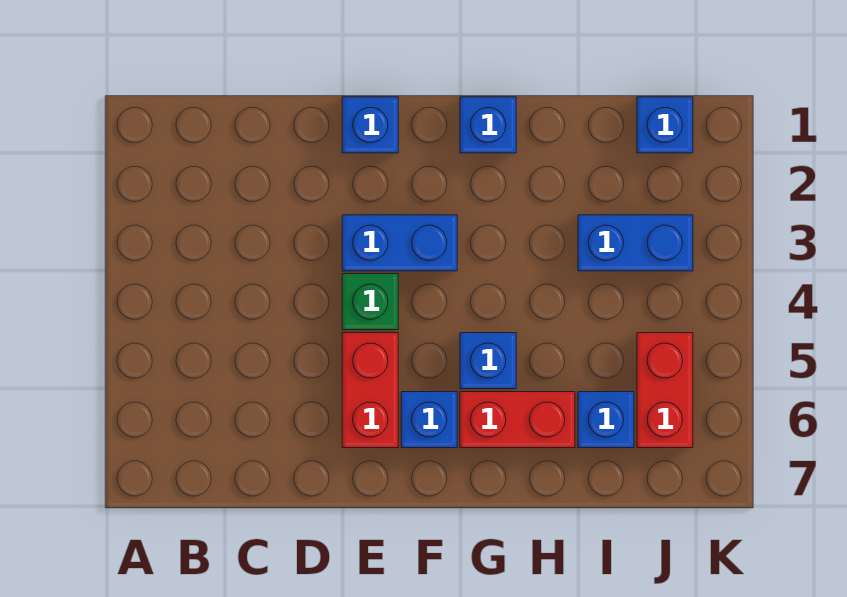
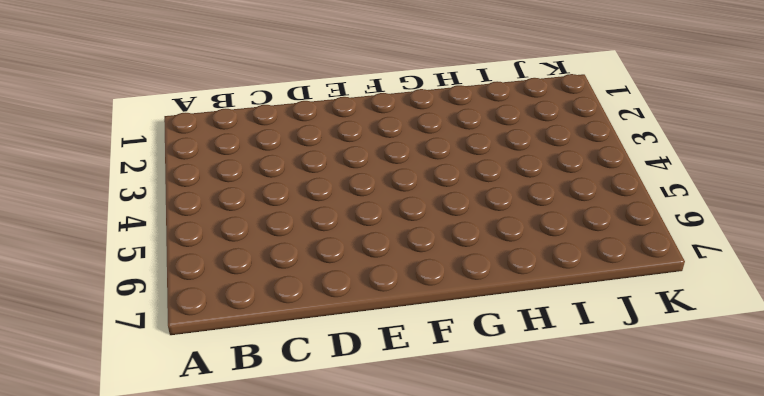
none -> blue 1x1 brick [342,97,398,153]
none -> blue 1x2 brick [342,215,457,271]
none -> green 1x1 brick [342,274,398,330]

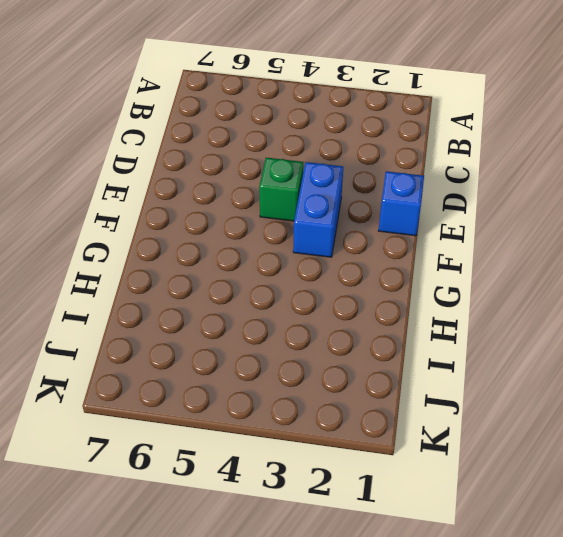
none -> red 1x2 brick [342,333,398,448]
none -> blue 1x1 brick [401,392,457,448]
none -> blue 1x1 brick [460,97,516,153]

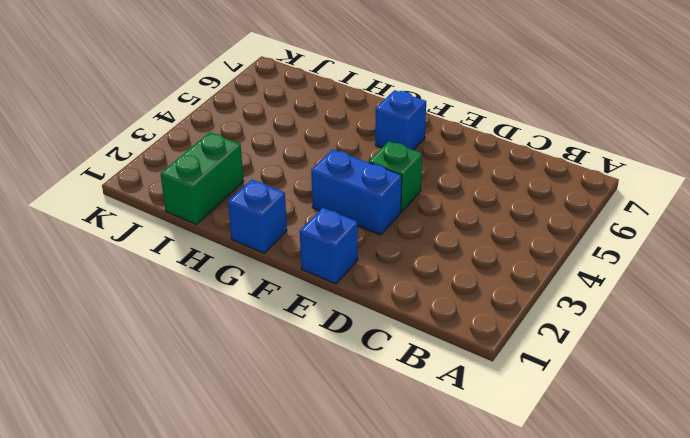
green 1x2 brick [160,132,244,224] -> none
none -> red 1x2 brick [342,333,398,448]
none -> blue 1x1 brick [460,333,516,389]
none -> red 1x2 brick [460,392,575,448]

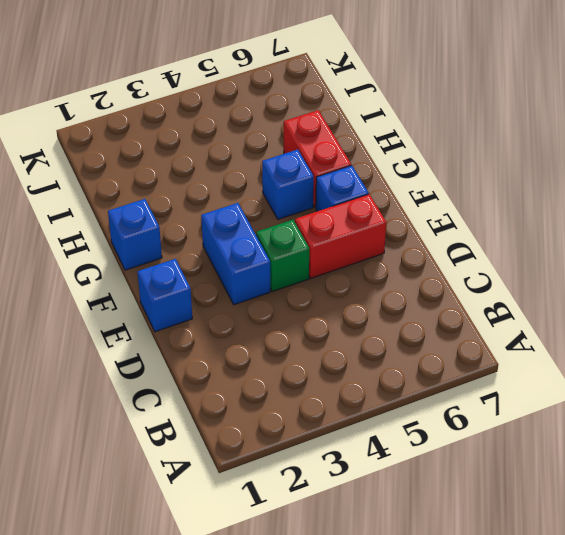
none -> blue 1x2 brick [578,215,693,271]
none -> blue 1x1 brick [578,392,634,448]
none -> blue 1x1 brick [637,97,693,153]

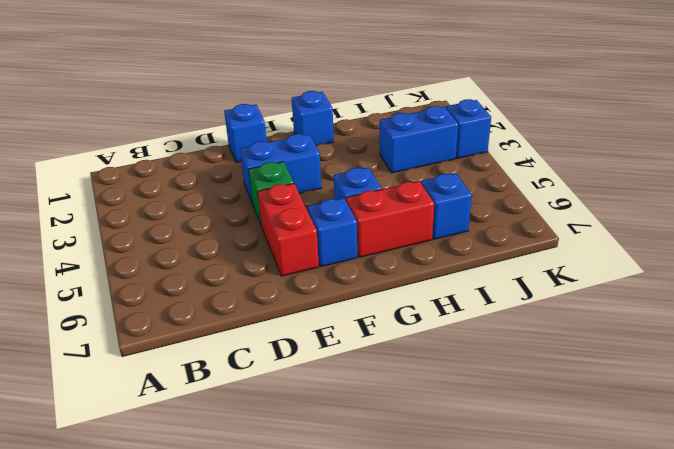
blue 1x1 brick [446,99,491,158] -> blue 1x1 brick moved to [637,97,693,153]
none -> red 1x2 brick [637,333,693,448]

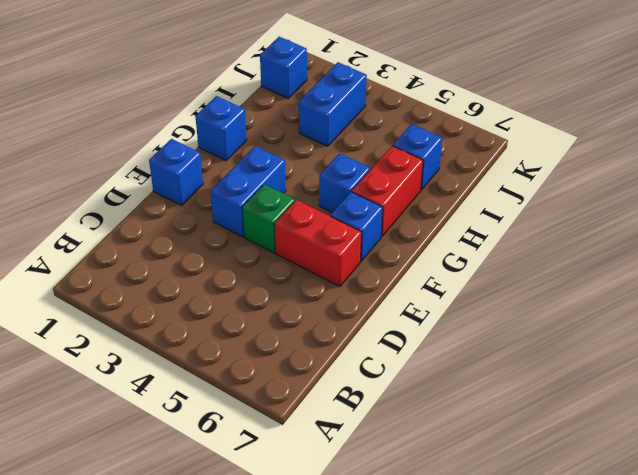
none -> red 1x2 brick [637,333,693,448]

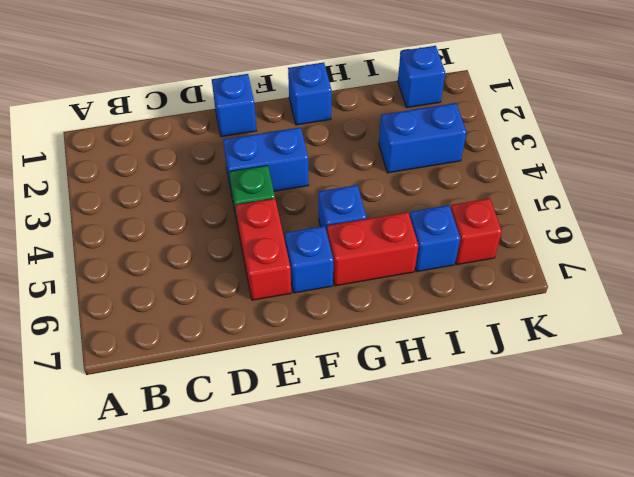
red 1x1 brick [451,198,502,265] -> red 1x2 brick [637,333,693,448]

